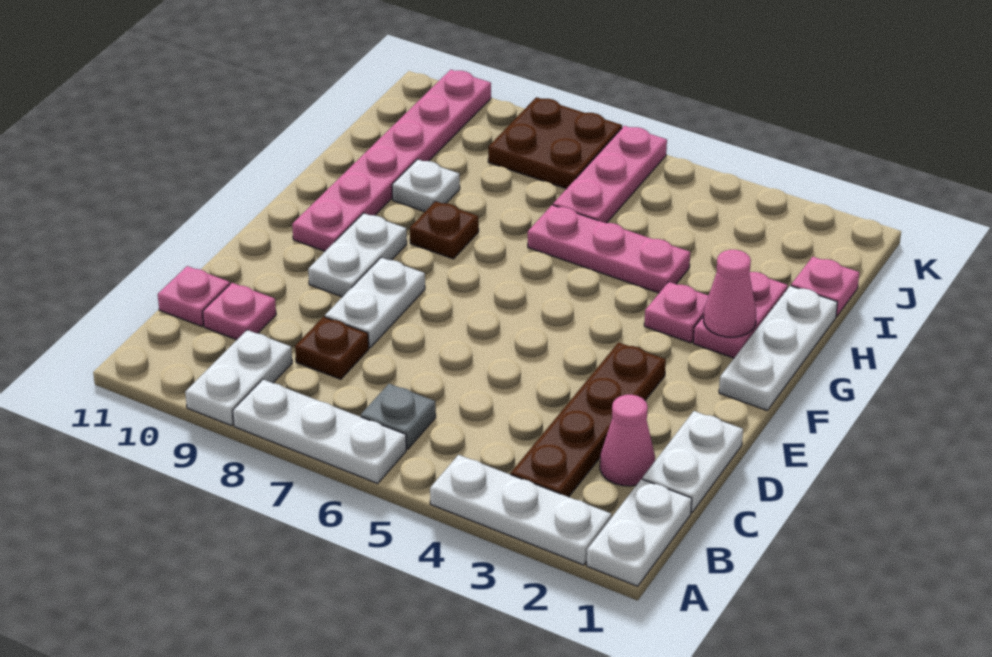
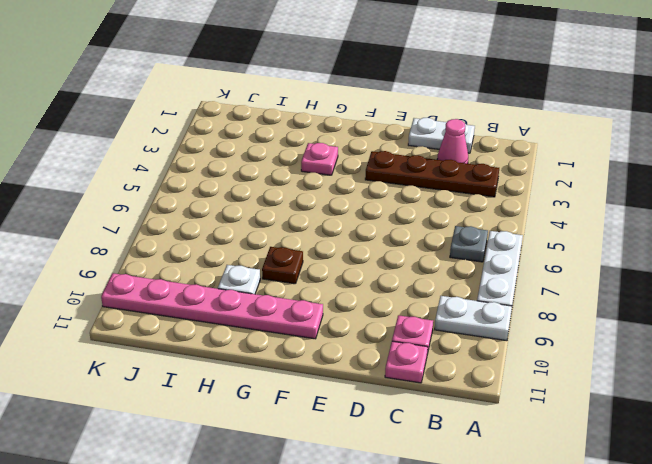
none -> white 1x2 plate [587,479,692,586]
none -> white 1x3 plate [430,455,611,565]
none -> brown 1x1 plate [295,317,369,379]

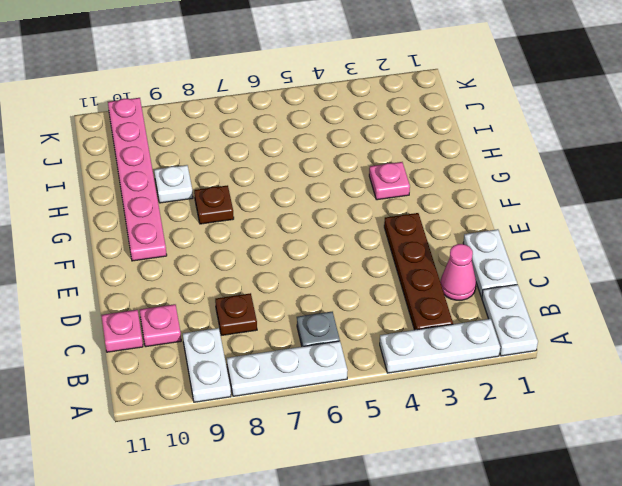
none -> white 1x2 plate [325,258,425,348]
none -> white 1x2 plate [308,213,407,297]
none -> white 1x3 plate [719,286,837,411]

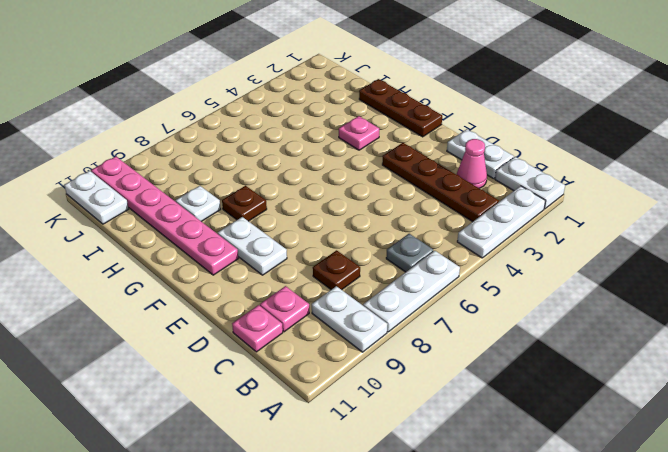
brown 1x3 plate [359,79,442,137] -> white 1x3 plate [719,286,837,411]
white 1x2 plate [64,171,128,224] -> white 1x2 plate moved to [325,258,425,348]
none -> pink 1x2 plate [693,272,788,358]
none -> pink 1x3 plate [528,205,690,293]
none -> pink 1x1 plate [791,257,859,317]

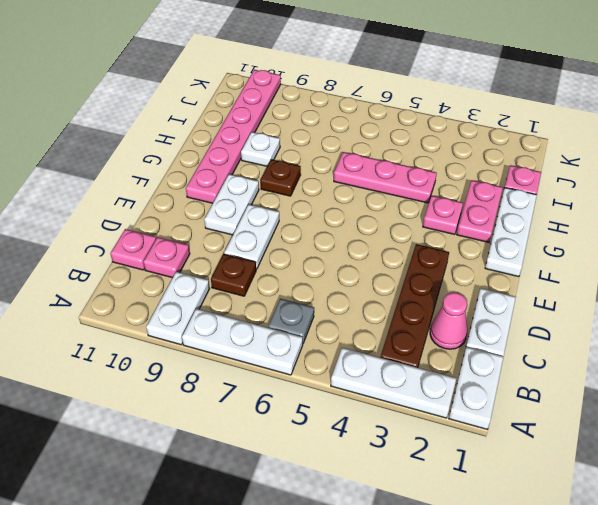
none -> pink 1x3 plate [553,126,667,223]
none -> brown 2x2 plate [488,97,622,189]
none -> pink 1x1 cone [704,250,756,337]

